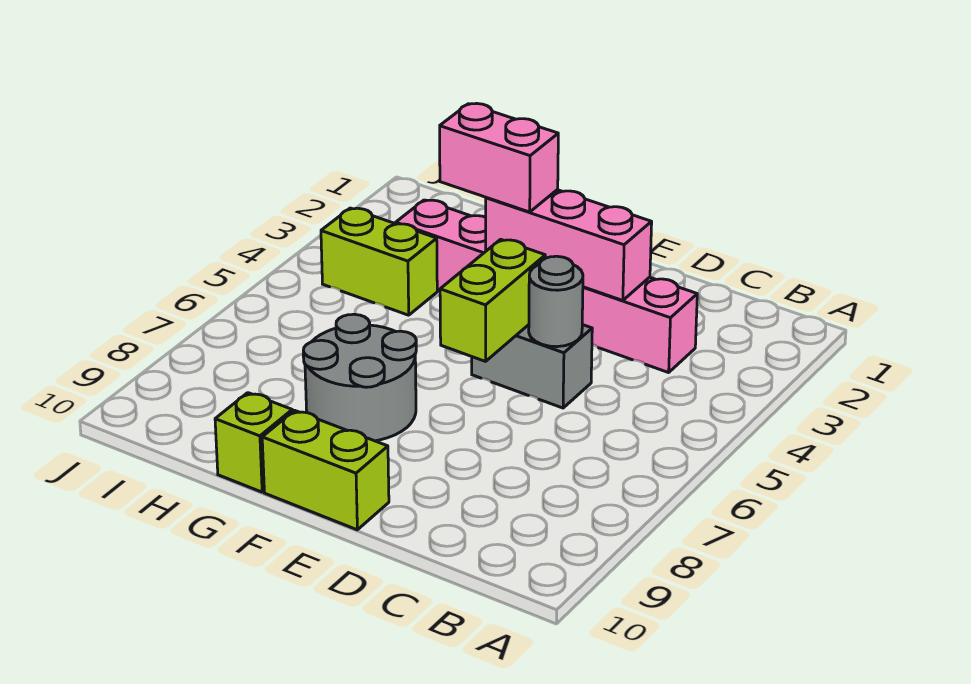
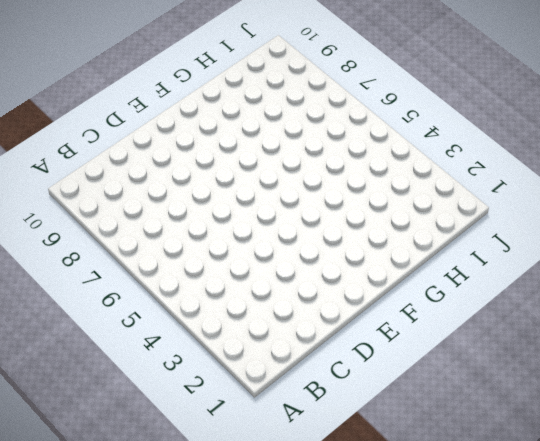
none -> pink 1x6 brick [396,200,697,373]
none -> grey 1x2 brick [472,325,592,408]

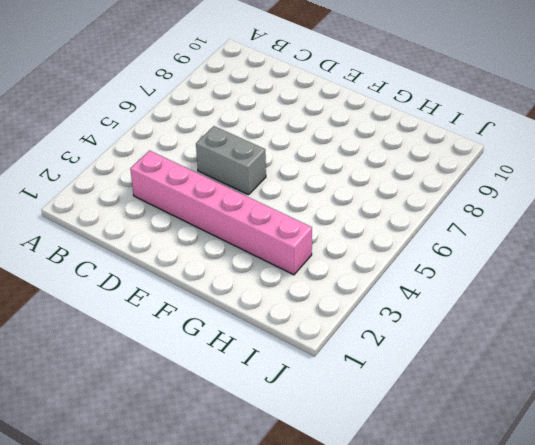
none -> lime 1x2 brick [262,410,389,530]
none -> grey 2x2 round brick [303,314,416,441]

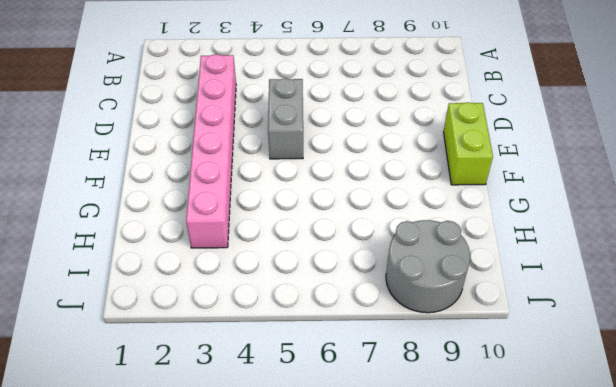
grey 2x2 round brick [386,220,470,313] -> grey 2x2 round brick moved to [303,314,416,441]
none -> lime 1x1 brick [215,393,292,492]
none -> lime 1x2 brick [321,208,437,315]

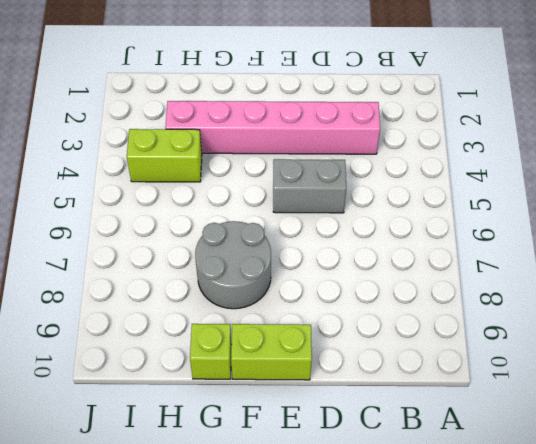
none -> pink 1x3 brick [486,190,652,300]
none -> grey 1x1 round brick [529,256,583,347]

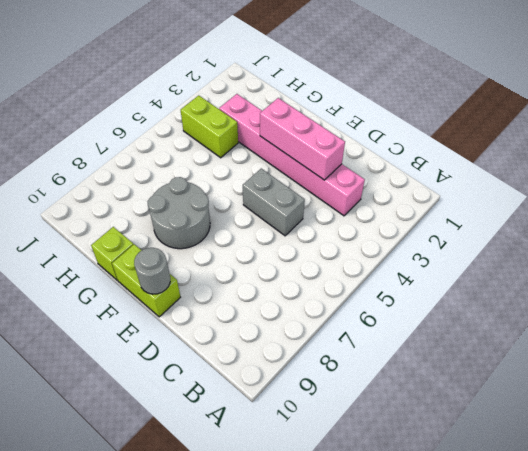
grey 1x1 round brick [134,248,170,294] -> grey 1x1 round brick moved to [529,256,583,347]
none -> lime 1x2 brick [440,239,545,361]
none -> pink 1x2 brick [440,103,558,212]

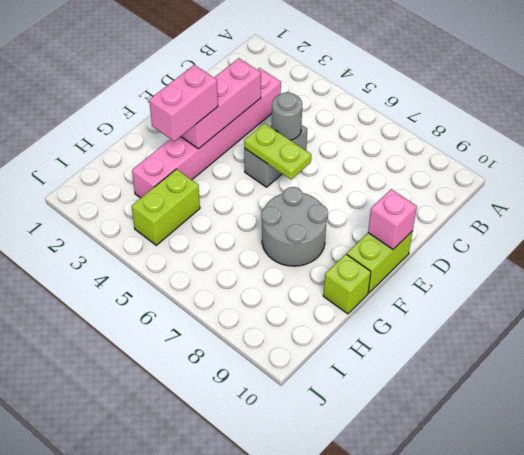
lime 1x2 plate [244,123,311,179] -> lime 1x2 brick [440,239,545,361]
pink 1x1 brick [368,189,417,249] -> none

